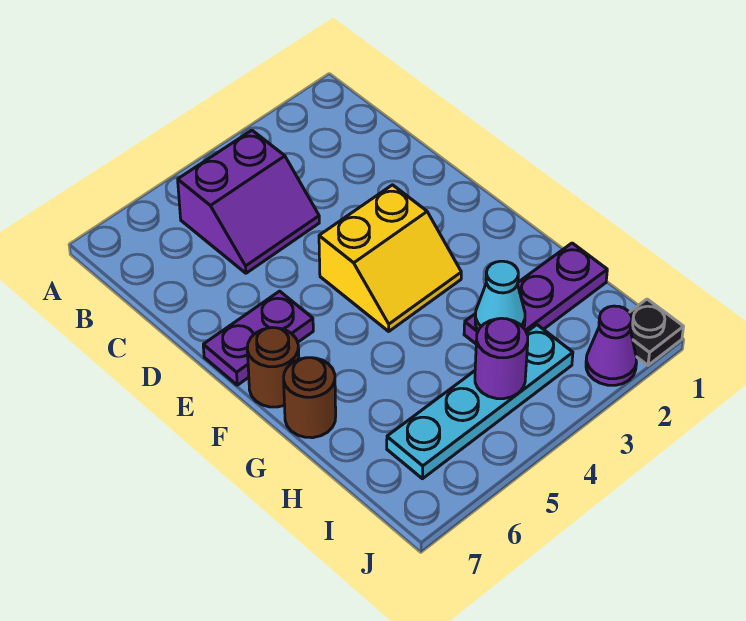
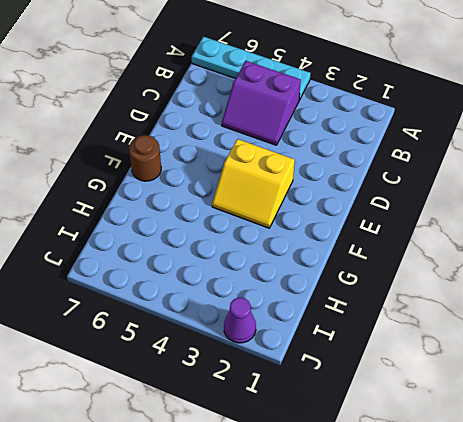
cyan 1x4 plate [192,37,311,100] -> cyan 1x4 plate moved to [387,325,573,479]
none -> purple 1x2 plate [203,291,313,385]
none -> brown 1x1 round brick [284,358,336,438]

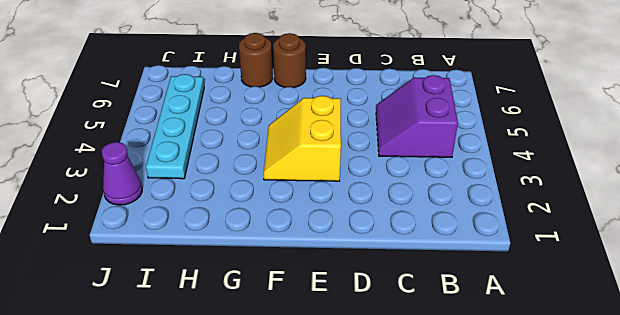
none -> purple 1x2 plate [203,291,313,385]
none -> purple 1x3 plate [464,243,607,344]

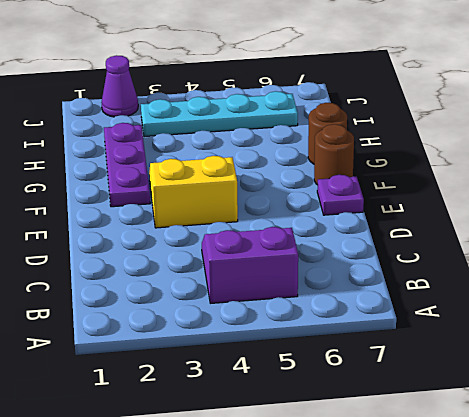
purple 1x1 plate [317,175,364,215] -> purple 1x2 plate [203,291,313,385]
purple 1x3 plate [104,123,150,207] -> purple 1x3 plate turned to [464,243,607,344]
none -> black 1x1 plate [629,299,684,365]
none -> cyan 1x1 cone [475,261,525,330]

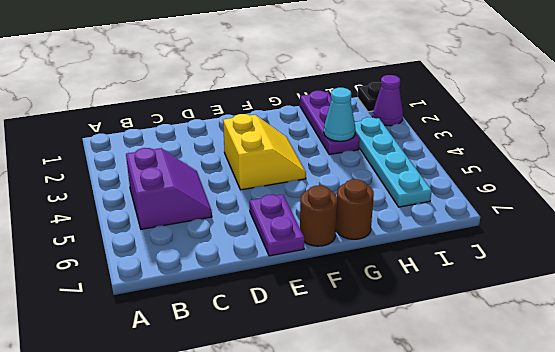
none -> purple 1x1 round brick [475,318,528,399]

